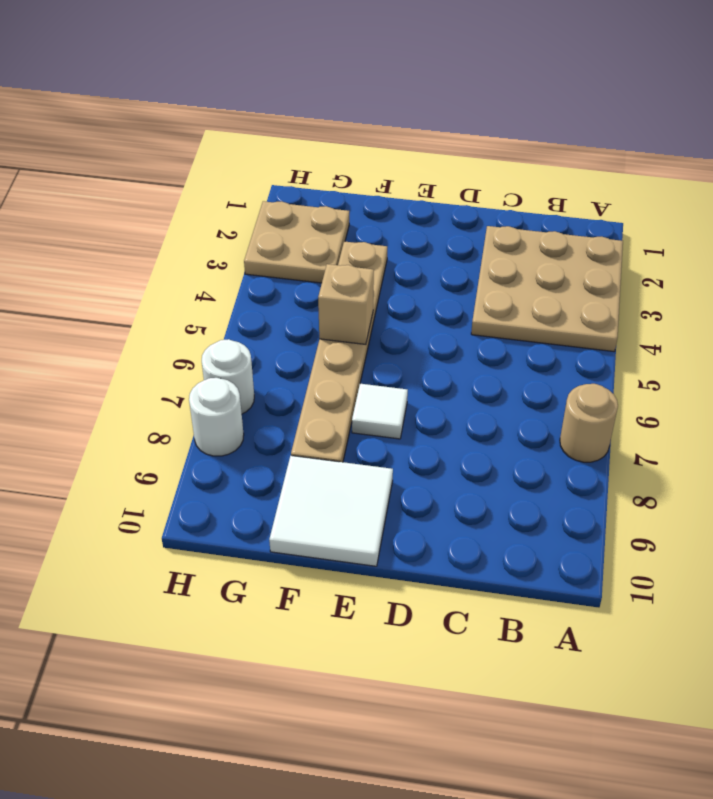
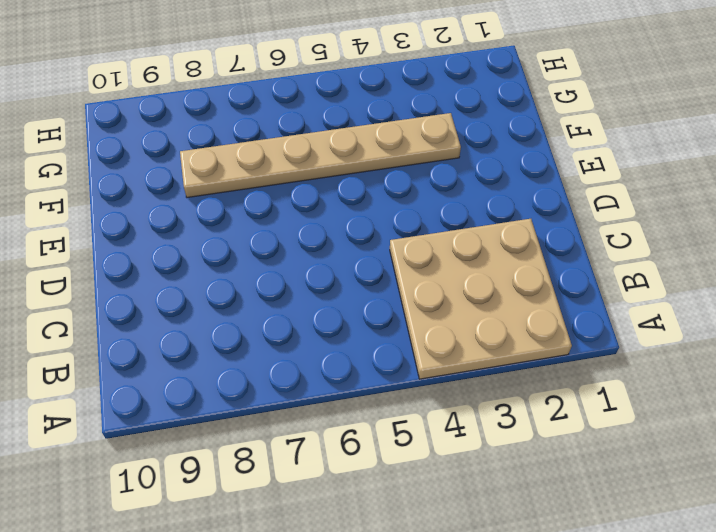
none -> tan 1x1 round brick [560,384,618,462]
none -> white 1x1 tile [352,384,408,439]

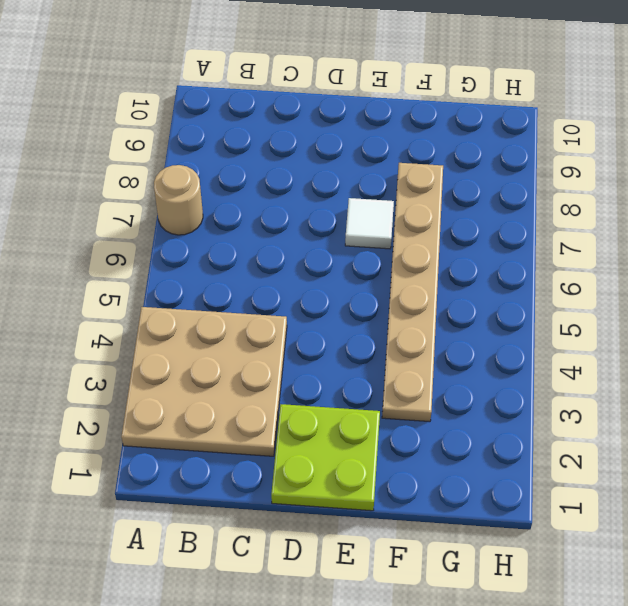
lime 2x2 plate [271,404,380,511] -> none
none -> white 2x2 tile [269,456,393,566]
none -> tan 2x2 plate [244,201,349,283]

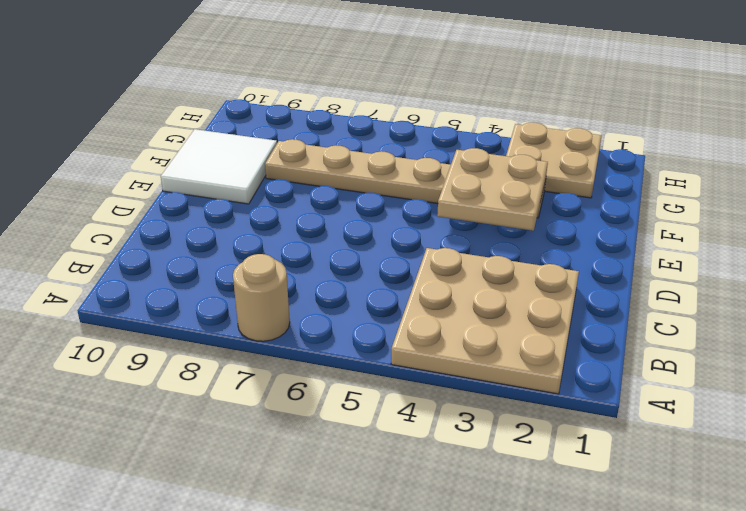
tan 2x2 plate [437,148,548,231] -> none
none -> white 1x1 tile [352,384,408,439]
none -> white 1x1 round brick [202,339,254,414]

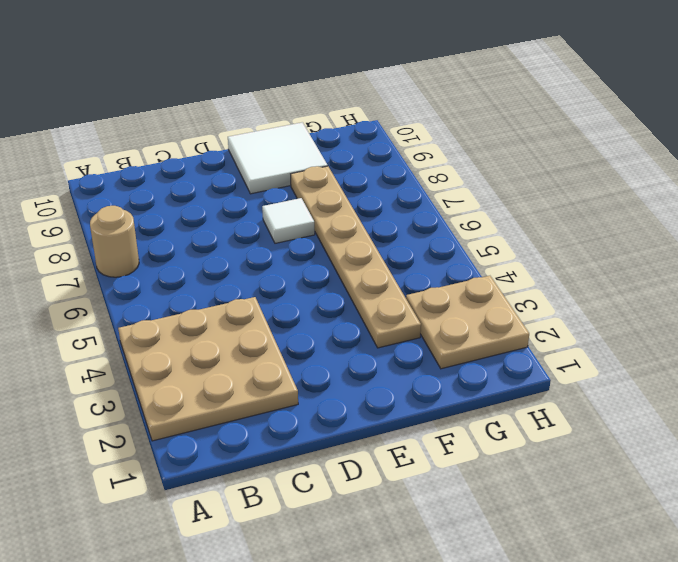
none -> white 1x1 round brick [202,339,254,414]
none -> white 1x1 round brick [189,378,244,456]

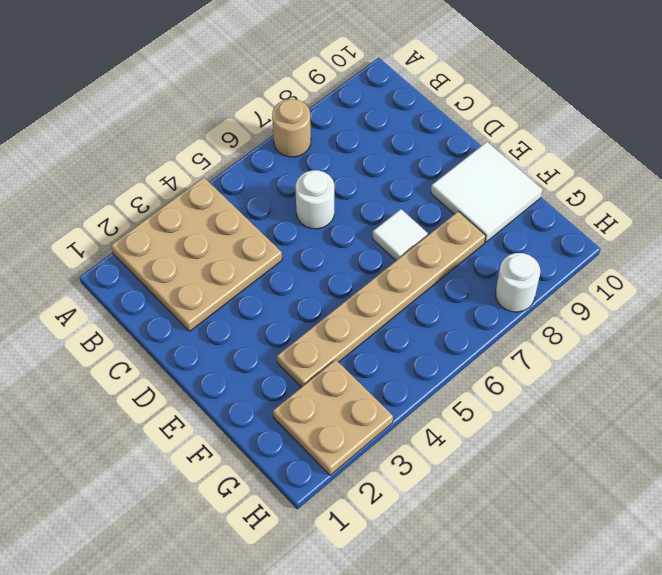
white 1x1 round brick [295,170,334,229] -> white 1x1 round brick moved to [202,339,254,414]
none -> tan 1x1 brick [318,264,374,344]

